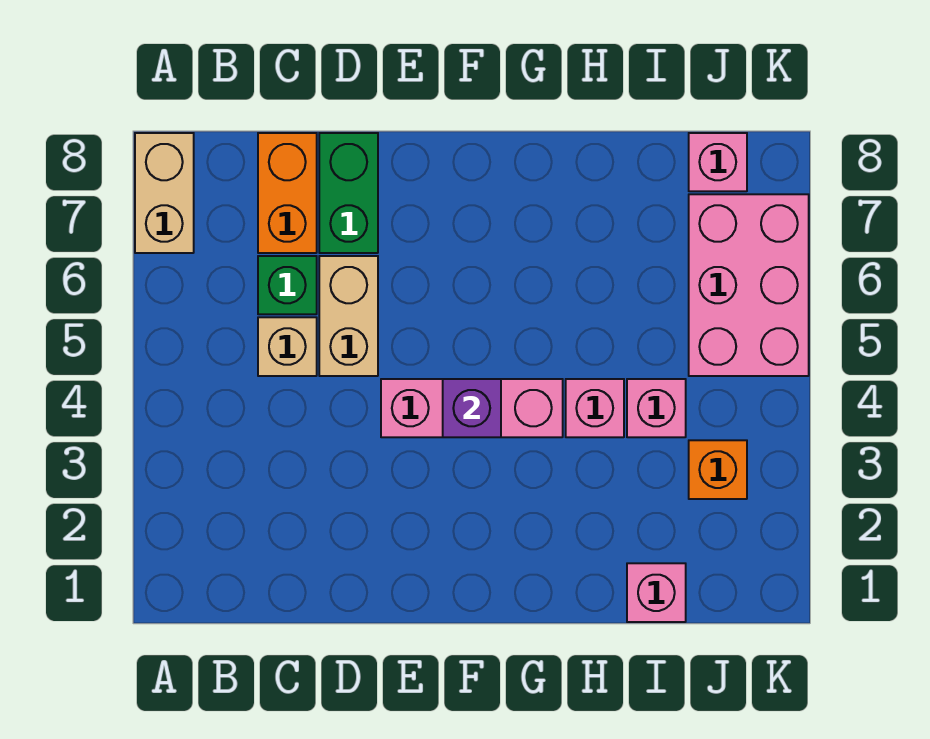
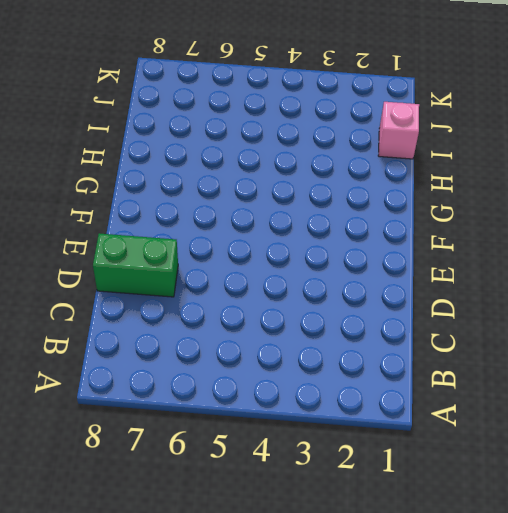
none -> tan 1x2 brick [135,133,194,253]
none -> tan 1x1 brick [258,317,317,376]
none -> green 1x1 brick [258,256,317,314]

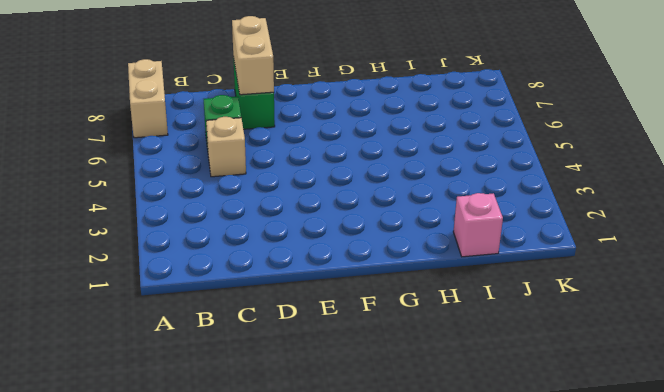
tan 1x2 brick [232,16,274,95] -> tan 1x2 brick moved to [319,256,378,376]
none -> orange 1x2 brick [258,133,317,253]
none -> pink 1x3 brick [381,379,563,437]
none -> pink 1x1 brick [566,379,624,437]

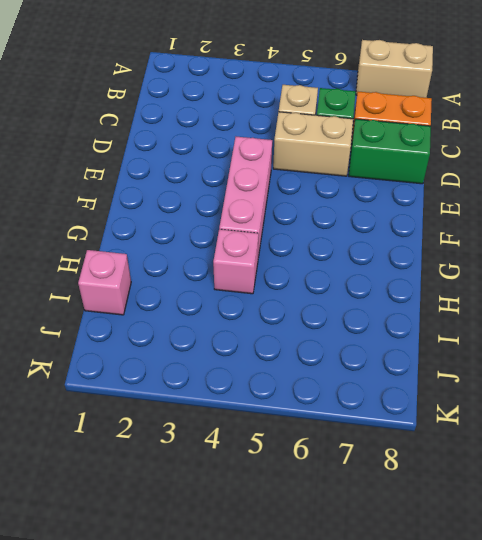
none -> pink 1x1 brick [627,379,686,437]
none -> orange 1x1 brick [689,440,747,499]
none -> pink 2x3 brick [689,194,809,376]

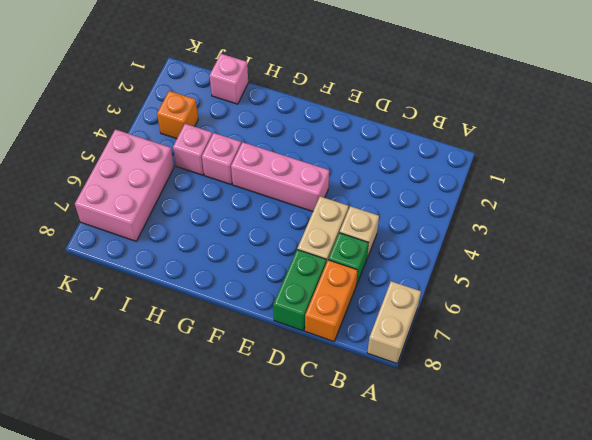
none -> pink 1x1 brick [689,133,747,191]
none -> purple 1x1 brick [443,379,501,437]

